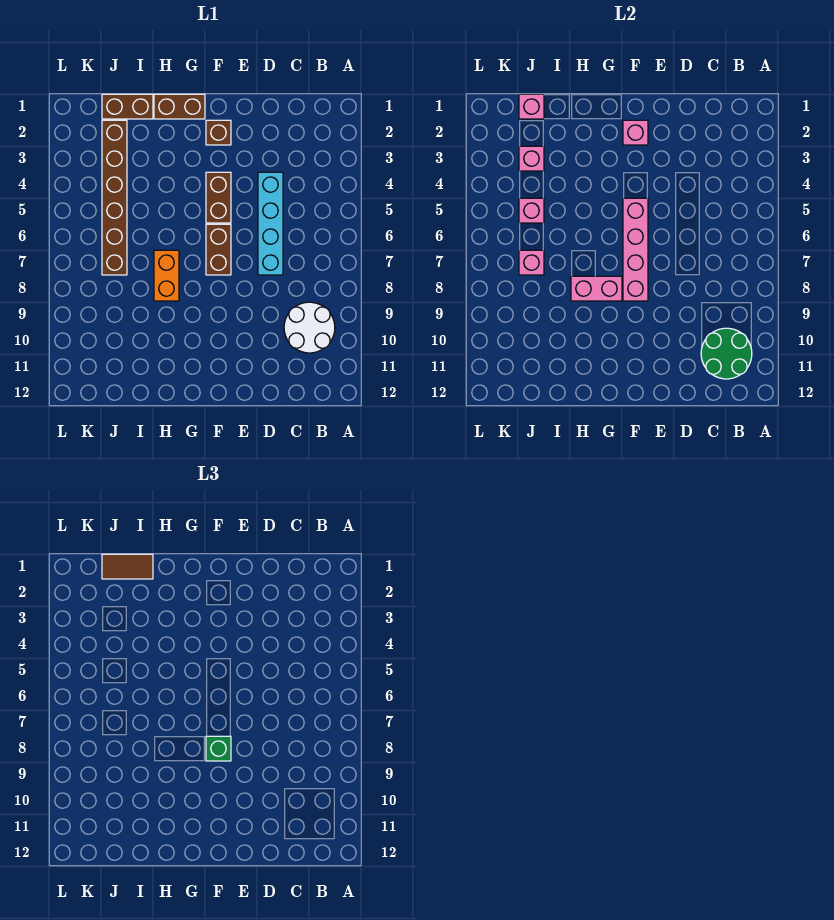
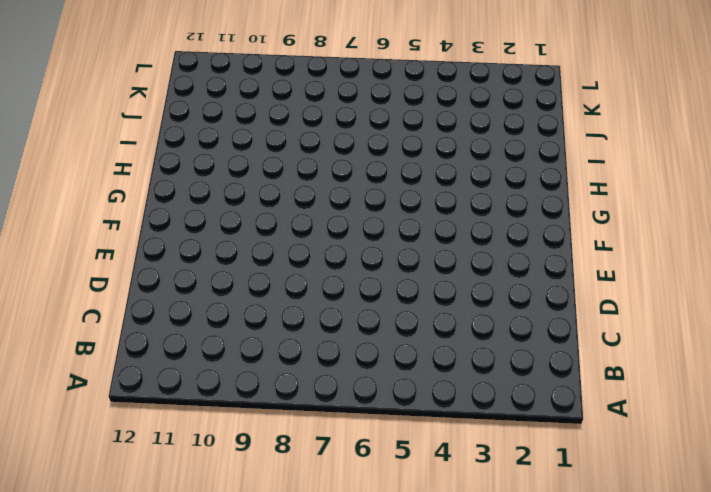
none -> white 2x2 round brick [284,302,335,353]
none -> cyan 1x4 brick [258,172,283,275]
none -> brown 1x1 brick [206,120,231,145]

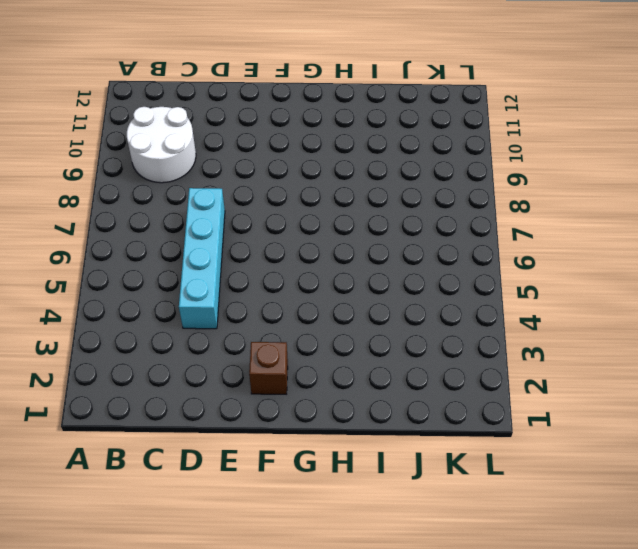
none -> brown 1x2 brick [206,172,231,223]
none -> brown 1x2 brick [206,224,231,275]
none -> brown 1x2 brick [154,94,205,119]

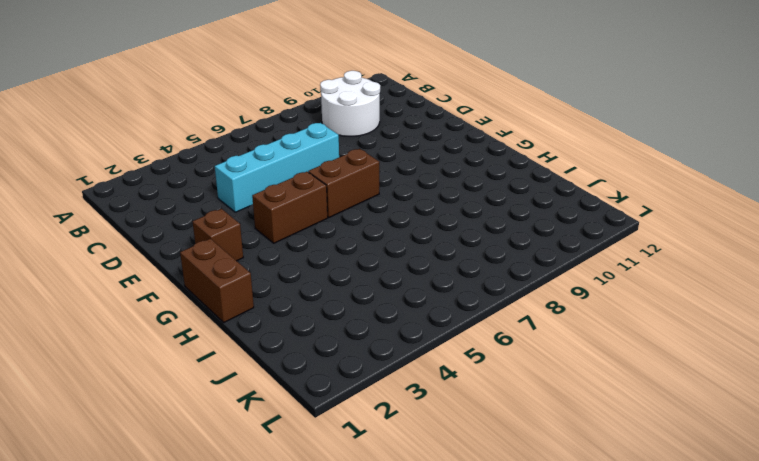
none -> orange 1x2 brick [154,250,179,301]
none -> brown 1x2 brick [102,94,153,119]
none -> brown 1x6 brick [102,120,127,275]

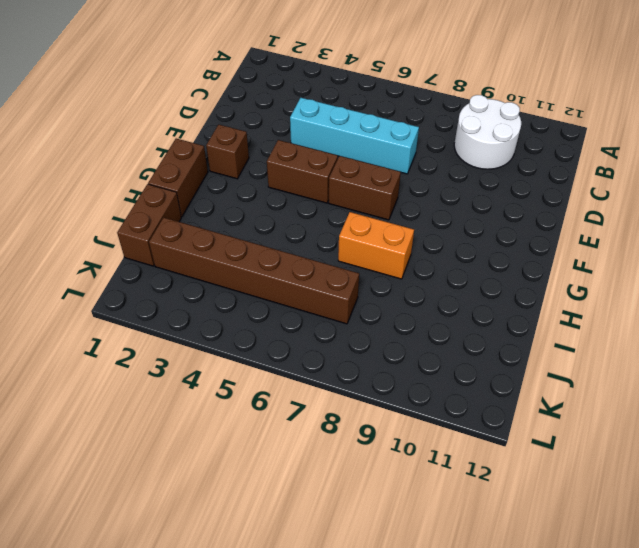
none -> green 2x2 round brick [701,328,752,379]
none -> pink 1x1 brick [623,120,648,145]
none -> pink 1x4 brick [623,198,648,301]

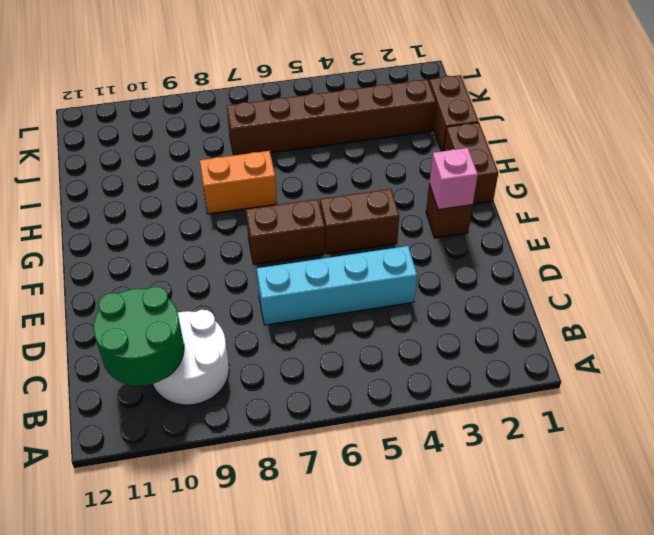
none -> pink 1x4 brick [623,198,648,301]
none -> pink 1x2 brick [571,276,622,301]
none -> pink 1x1 brick [519,94,544,119]

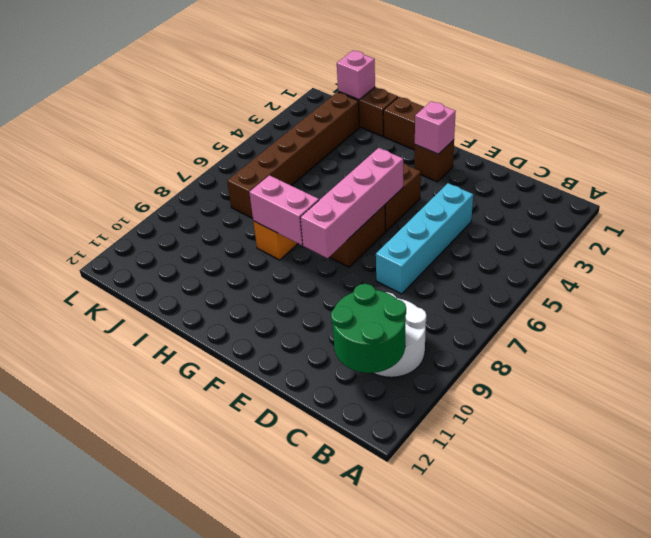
none -> pink 1x1 brick [519,146,544,171]
none -> pink 1x1 brick [519,198,544,223]
none -> pink 1x1 brick [519,250,544,275]

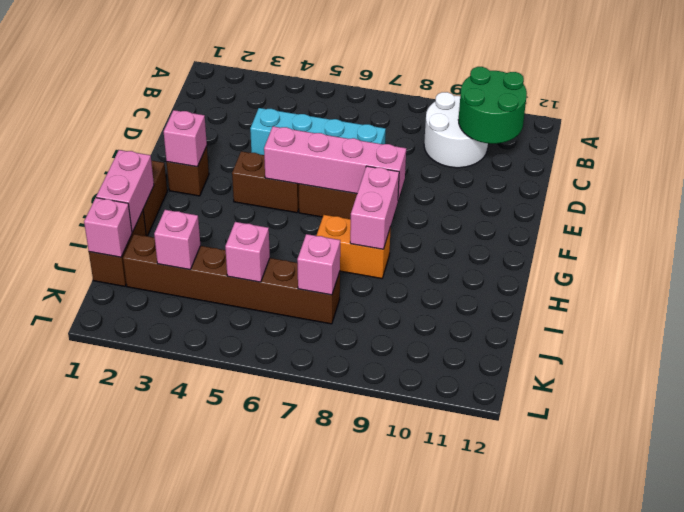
pink 1x2 brick [96,150,154,232] -> none
none -> green 1x1 brick [206,736,231,761]
none -> brown 1x2 tile [102,554,153,579]

